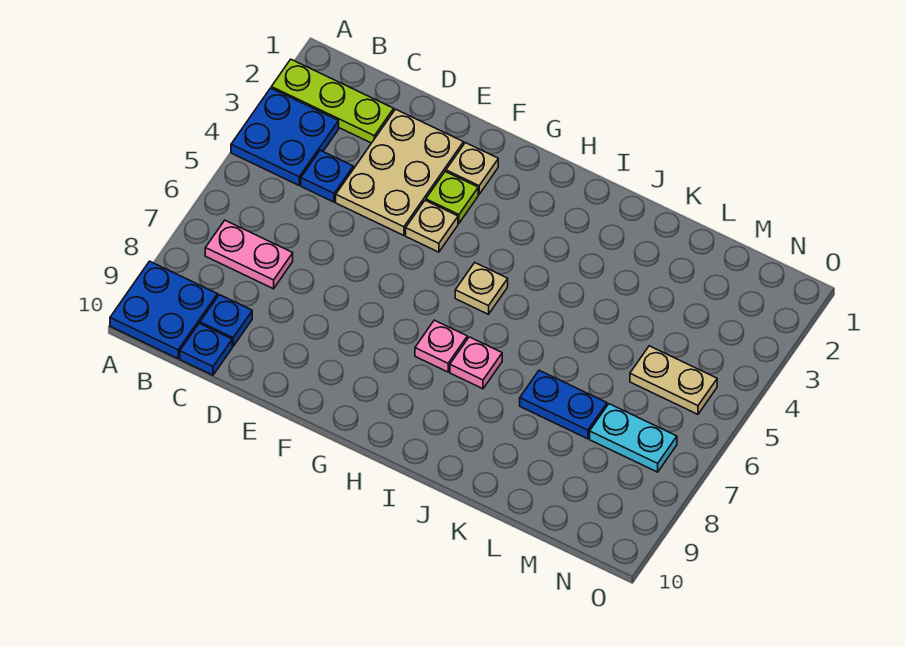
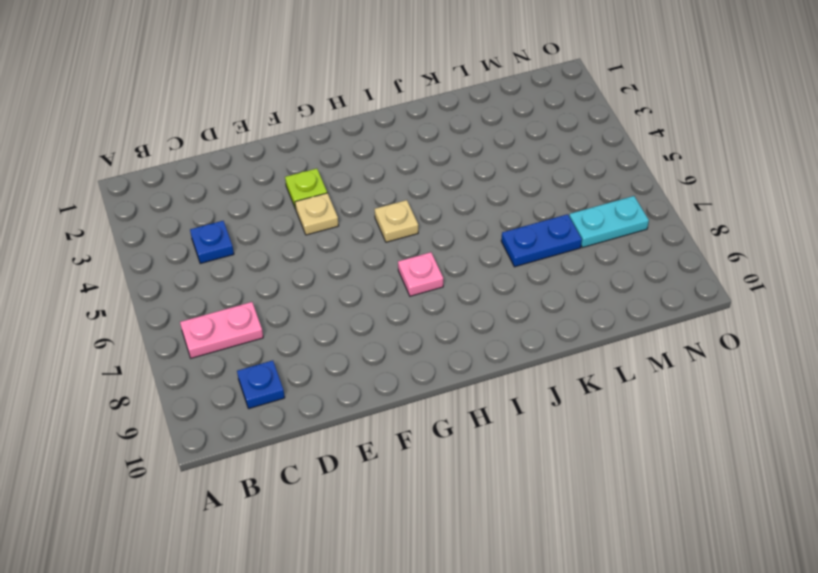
none -> lime 1x3 plate [271,59,394,143]
none -> blue 2x2 plate [231,88,339,185]
none -> blue 2x2 plate [110,261,218,358]

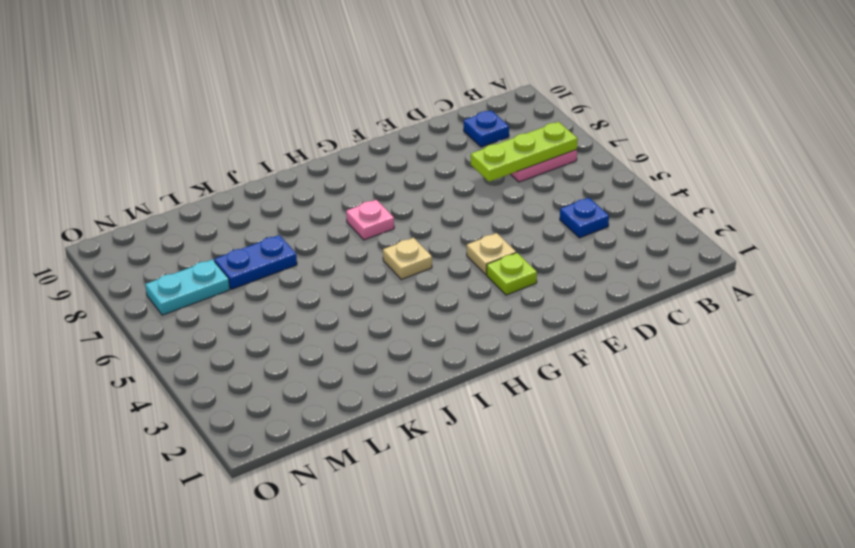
lime 1x3 plate [471,122,578,182] -> lime 1x3 plate moved to [271,59,394,143]
none -> blue 2x2 plate [231,88,339,185]
none -> blue 2x2 plate [110,261,218,358]
none -> blue 1x1 plate [180,324,232,375]

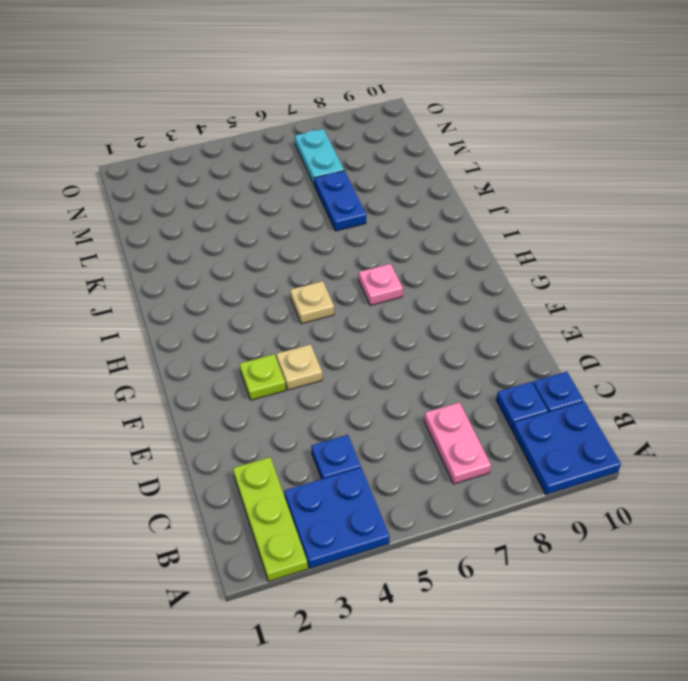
none -> tan 2x3 plate [336,109,464,235]
none -> tan 1x1 plate [446,143,498,194]
none -> pink 1x1 plate [450,337,502,389]

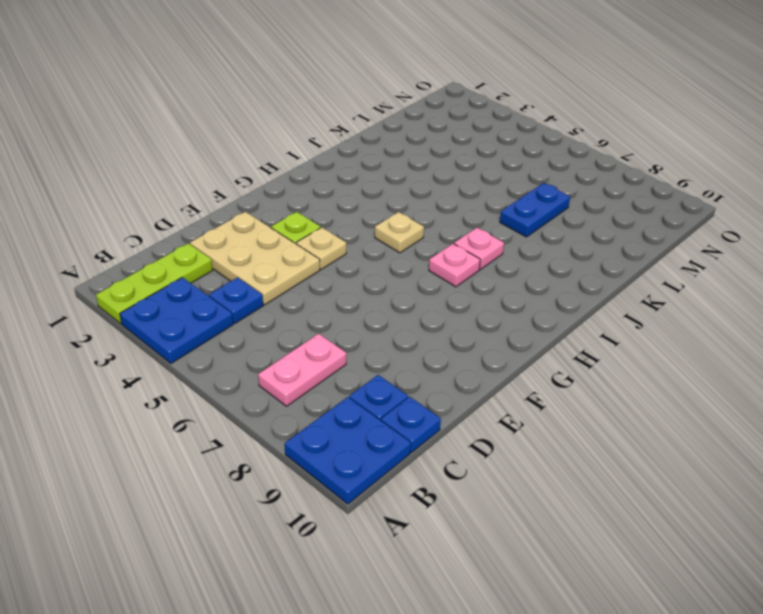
none -> tan 1x1 plate [446,143,498,194]
none -> tan 1x2 plate [630,346,717,414]
none -> cyan 1x2 plate [590,404,677,472]

